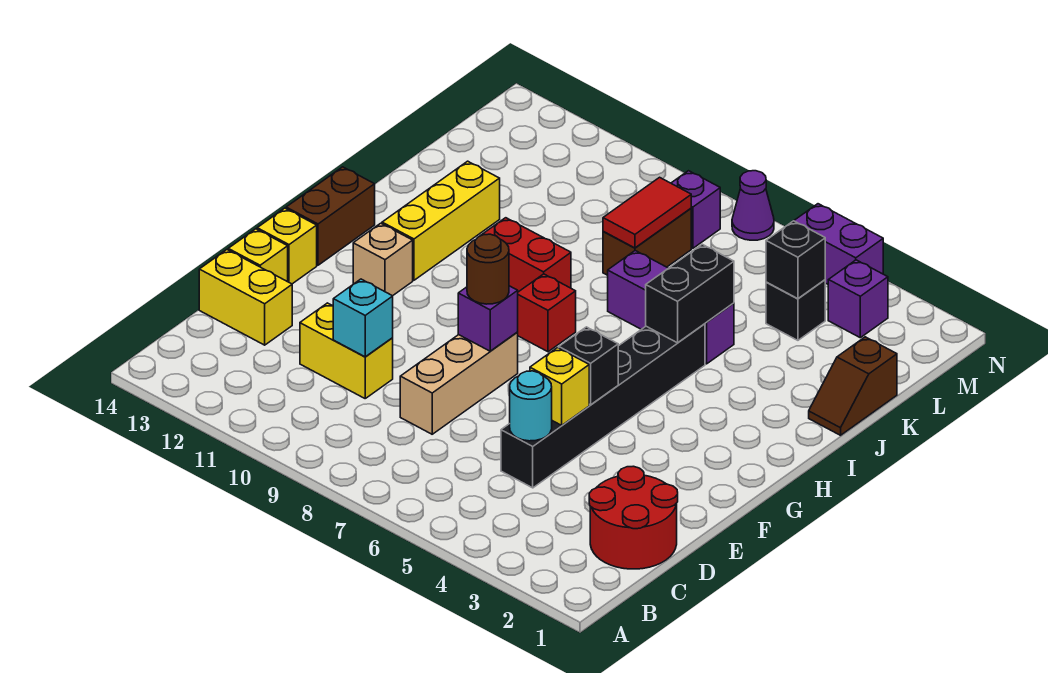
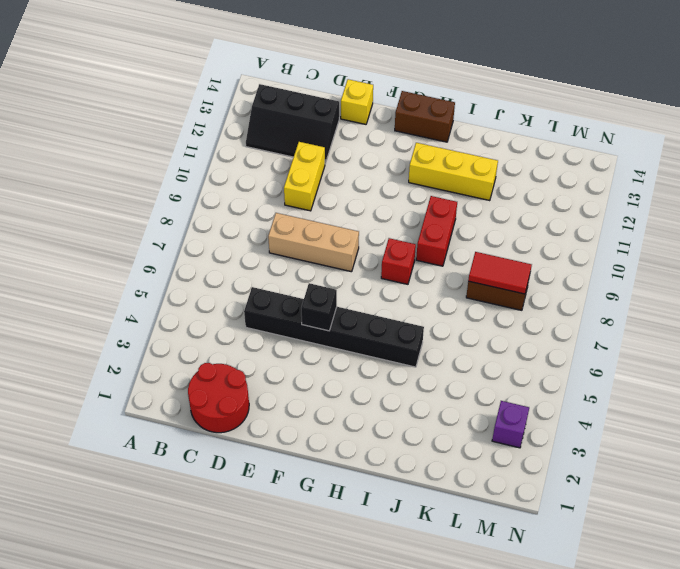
black 2x3 slope [246,84,339,164] -> yellow 1x2 brick [199,250,292,345]
none -> yellow 1x1 brick [257,208,317,284]
none -> tan 1x1 brick [353,223,413,296]
none -> brown 1x2 slope [809,337,897,435]

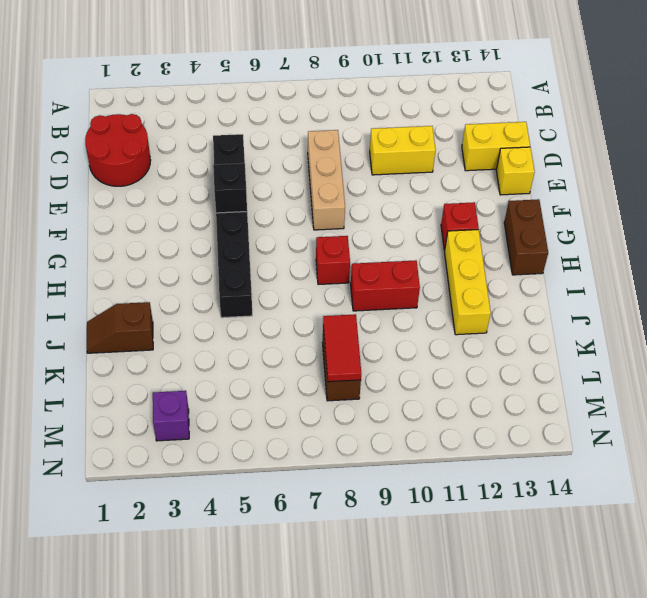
red 1x1 brick [441,202,479,250] -> tan 1x1 brick [353,223,413,296]
brown 1x2 slope [87,302,153,353] -> brown 1x2 slope turned to [809,337,897,435]
none -> yellow 1x1 brick [257,208,317,284]
none -> purple 1x3 brick [608,251,734,364]
none -> black 1x1 brick [766,280,825,340]

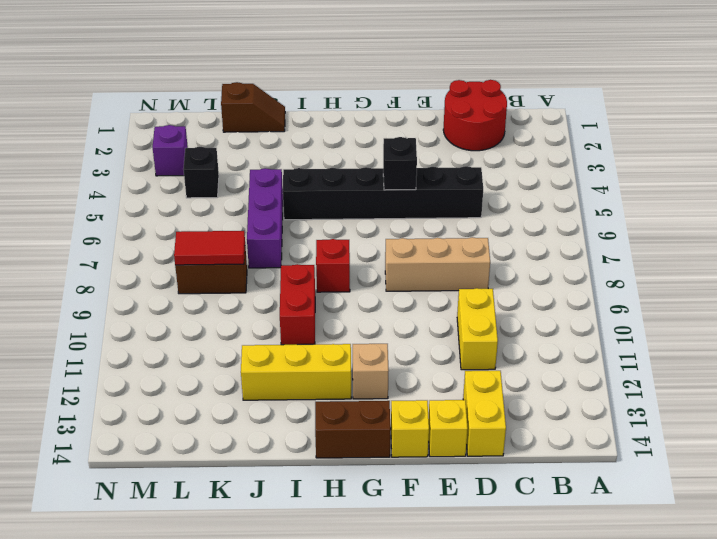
none -> purple 1x1 brick [671,171,720,248]
none -> purple 1x2 brick [794,204,883,284]
none -> purple 1x1 cone [732,171,774,240]

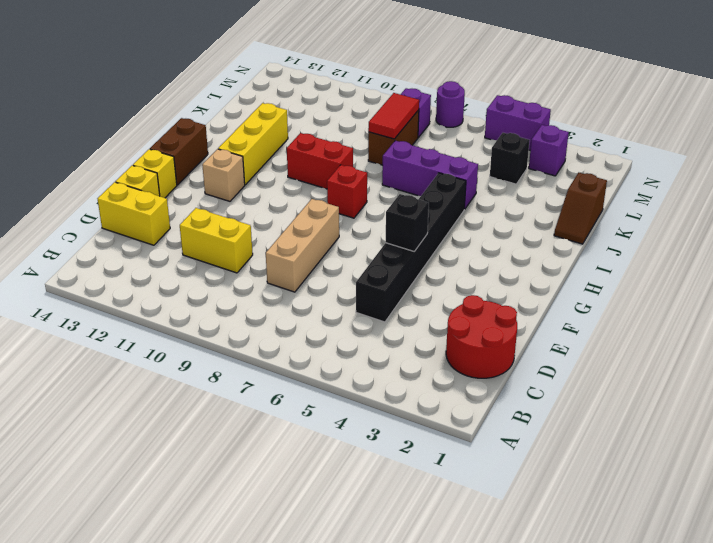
purple 1x1 round brick [436,81,465,127] -> purple 1x1 cone [732,171,774,240]
none -> cyan 1x1 round brick [510,371,552,441]
none -> cyan 1x1 brick [333,279,393,357]
none -> yellow 1x1 brick [530,348,589,425]

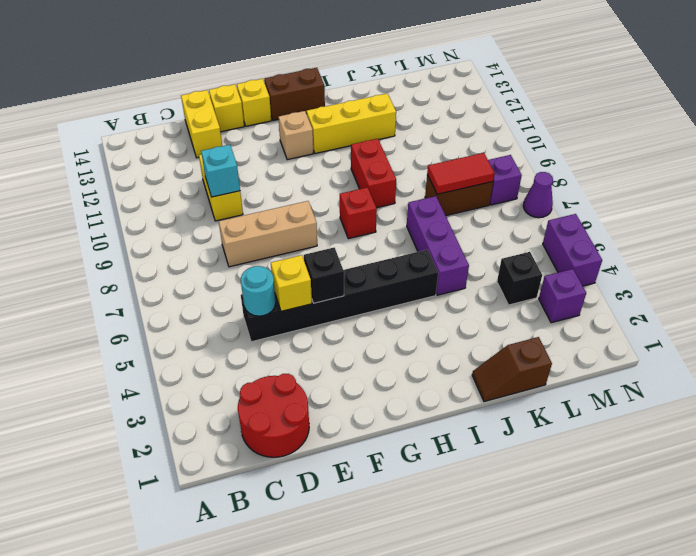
none -> purple 1x1 brick [458,286,518,351]
none -> black 1x2 brick [646,244,734,343]
none -> black 1x1 brick [766,221,825,299]

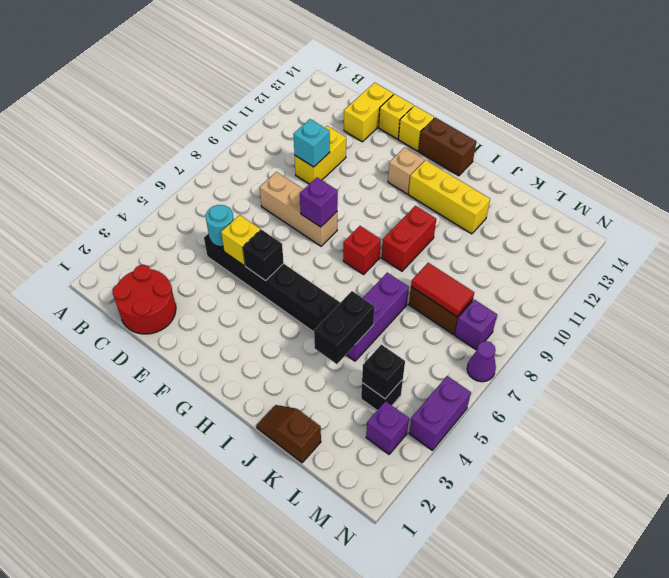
black 1x2 brick [314,291,375,364] -> black 1x2 brick turned to [646,244,734,343]
none -> brown 1x1 round brick [467,234,509,304]

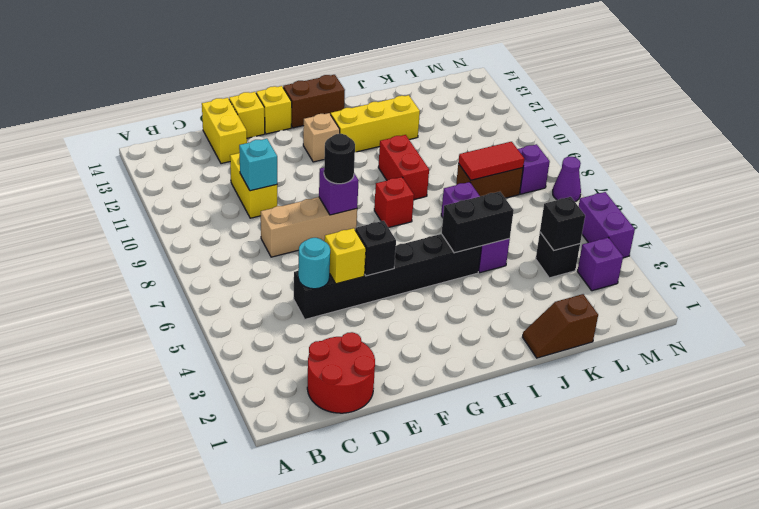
black 1x1 round brick [324,134,355,184] -> brown 1x1 round brick [467,234,509,304]

